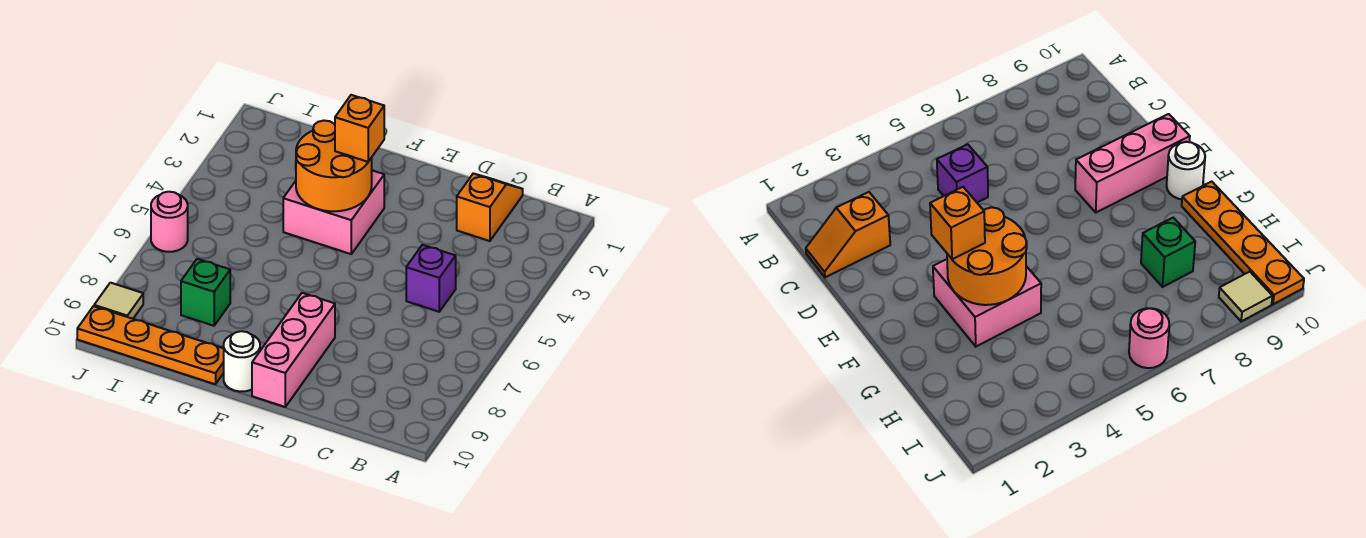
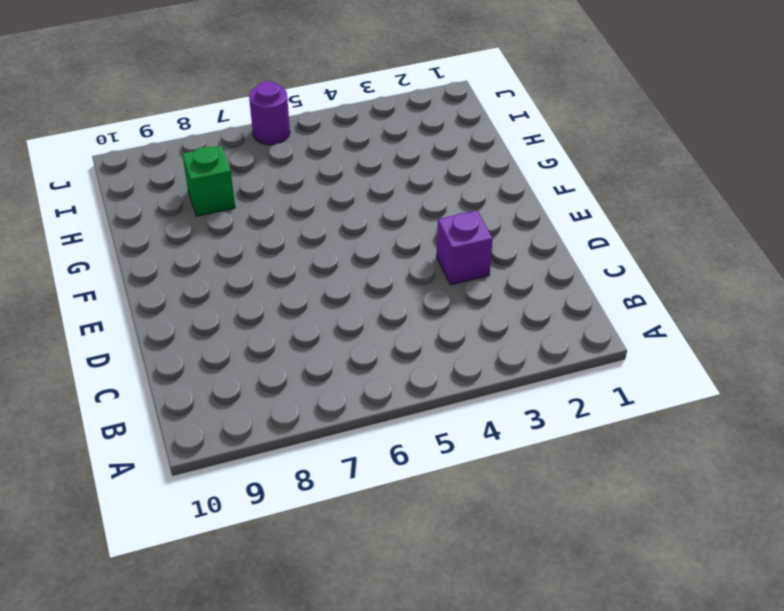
purple 1x1 brick [436,210,493,285] -> purple 1x1 brick moved to [406,245,456,312]
purple 1x1 round brick [249,81,290,145] -> pink 1x1 round brick [151,192,188,252]
none -> orange 1x2 slope [457,173,523,241]
none -> pink 1x3 brick [252,293,335,407]

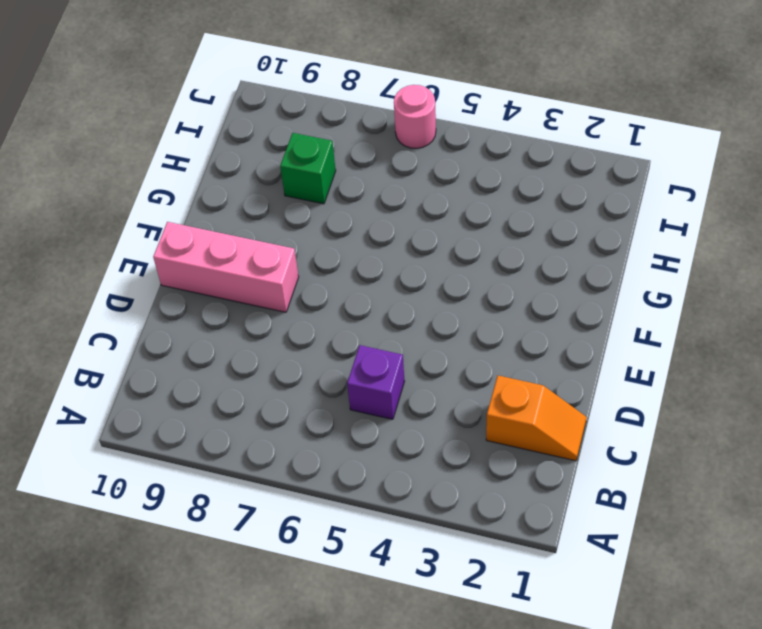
none -> pink 2x2 brick [283,170,384,254]
none -> white 1x1 round brick [224,331,260,392]

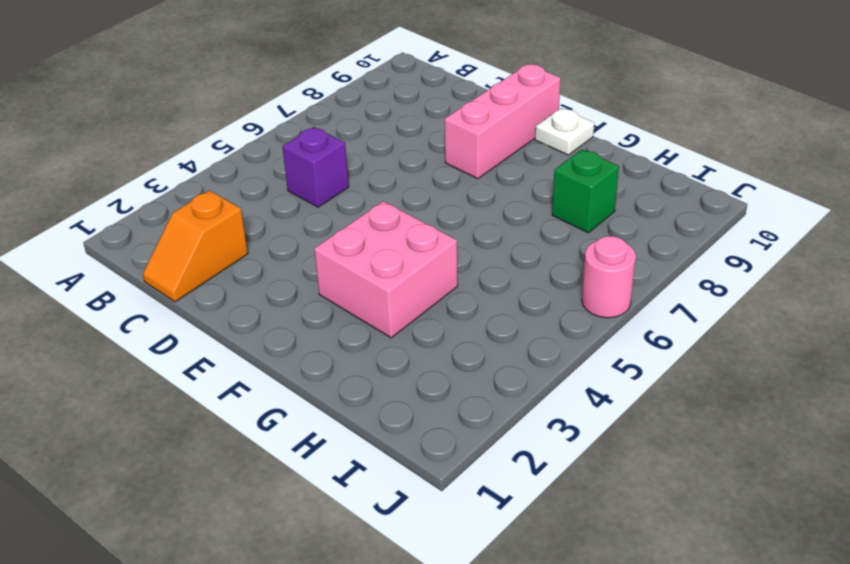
white 1x1 plate [535,108,594,155] -> white 1x1 round brick [224,331,260,392]
none -> orange 1x4 plate [77,306,224,384]
none -> tan 1x1 tile [94,283,143,319]

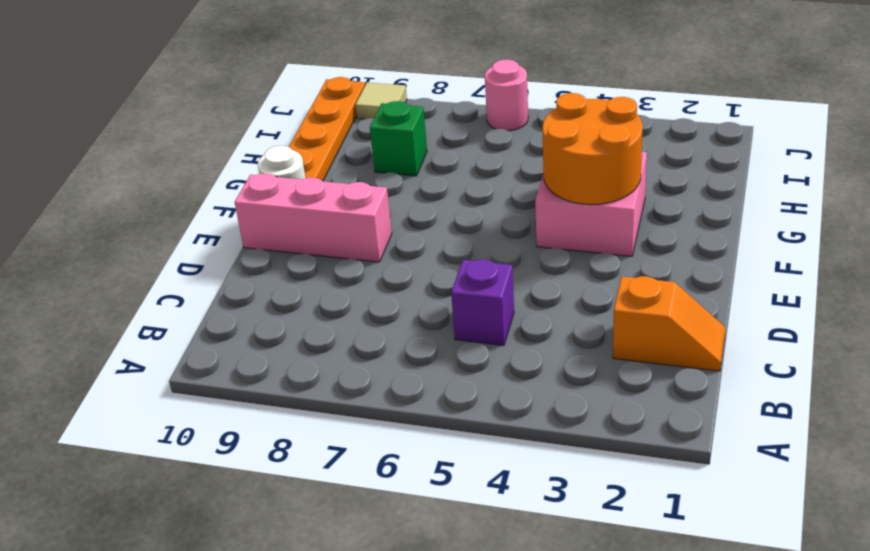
none -> orange 1x1 brick [335,95,384,162]

